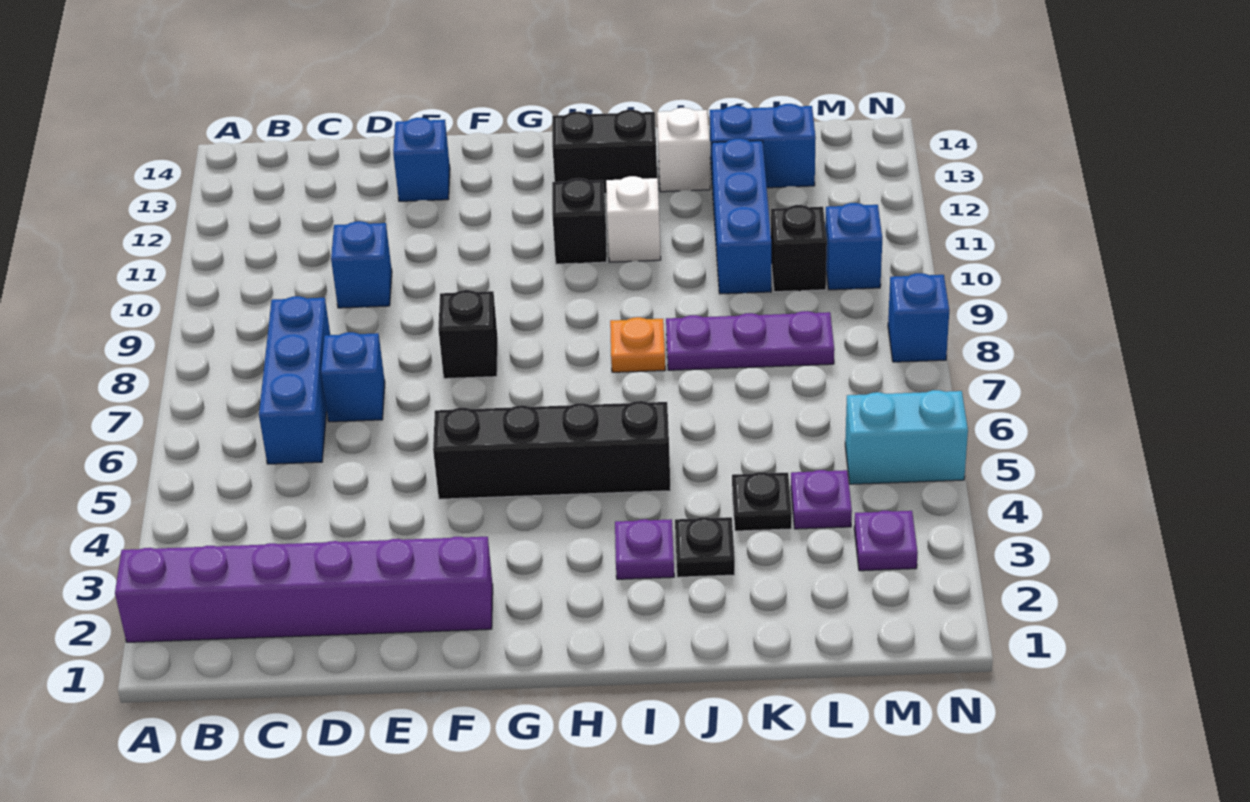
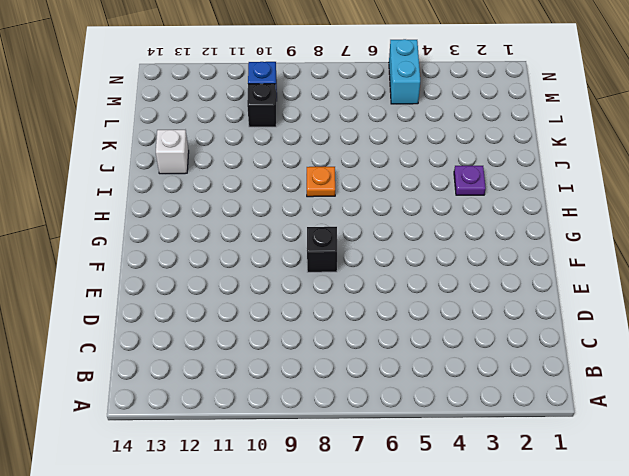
none -> purple 1x6 brick [115,537,493,642]
none -> blue 1x3 brick [259,296,330,464]
none -> blue 1x1 brick [321,332,385,422]

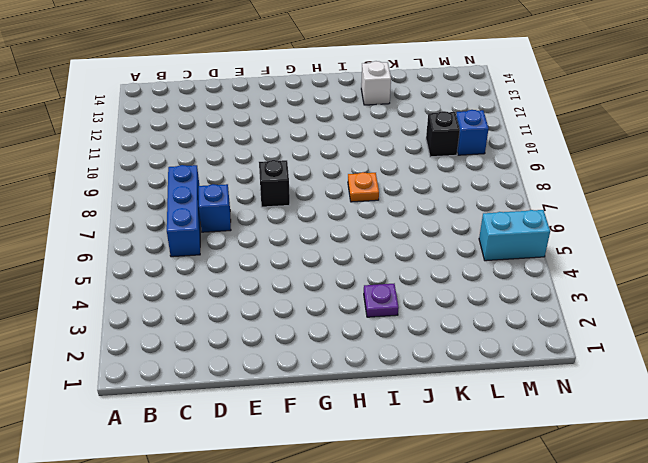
none -> purple 1x6 brick [115,537,493,642]
none -> blue 1x1 brick [331,221,392,308]
none -> blue 1x1 brick [393,118,450,201]

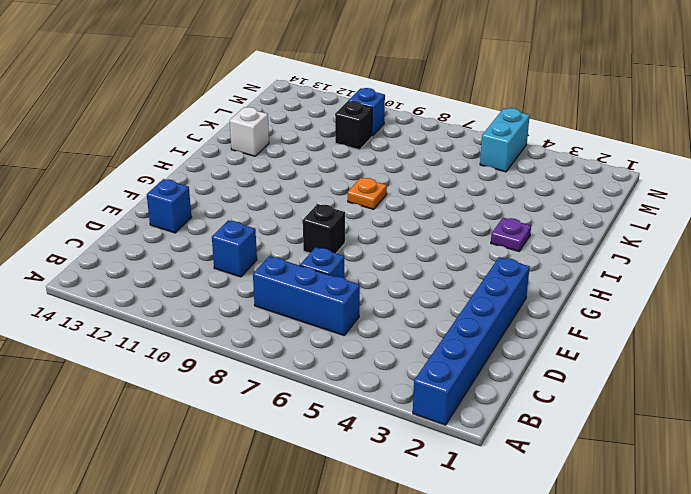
blue 1x6 brick [413,257,530,425] -> purple 1x6 brick [115,537,493,642]
none -> black 1x4 brick [433,401,671,499]
none -> black 1x1 brick [552,178,607,264]
none -> black 1x2 brick [552,110,657,194]

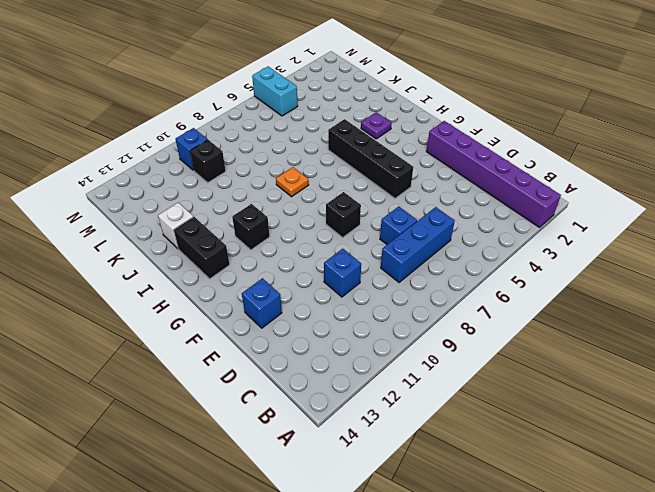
none -> white 1x1 brick [606,176,661,262]
none -> black 1x1 plate [675,517,735,577]
none -> purple 1x3 plate [666,311,834,370]

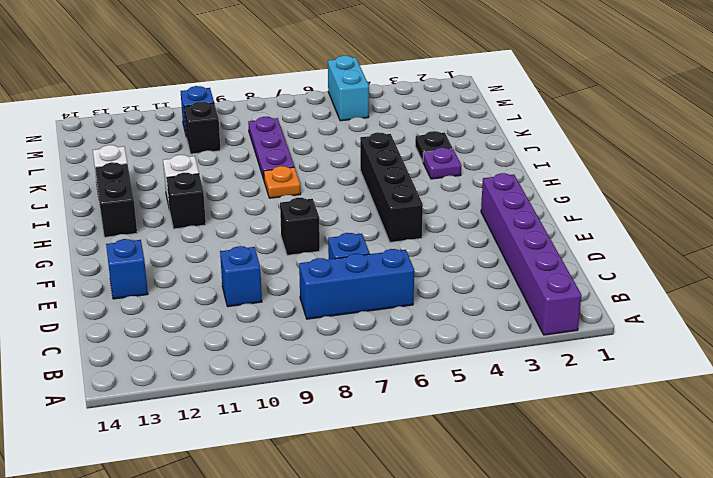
none -> black 1x1 plate [732,472,792,531]
none -> blue 1x3 brick [712,138,771,294]
none -> blue 1x2 brick [710,104,816,189]

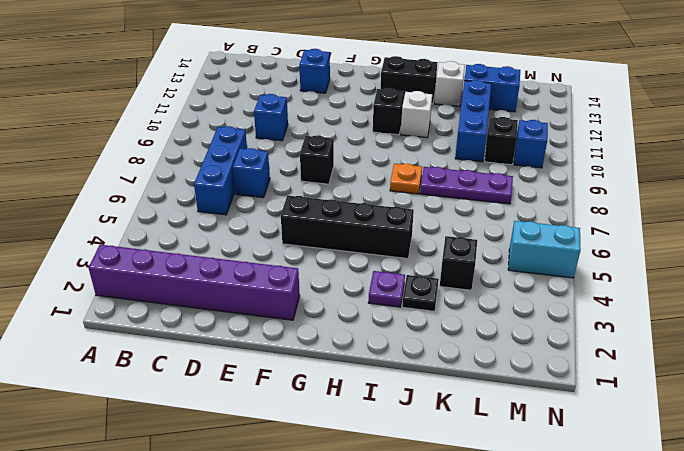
black 1x1 brick [440,236,477,290] -> black 1x1 plate [732,472,792,531]
none -> purple 1x1 plate [791,470,852,529]
none -> purple 1x1 plate [854,511,918,571]
none -> blue 1x1 brick [888,273,949,362]

